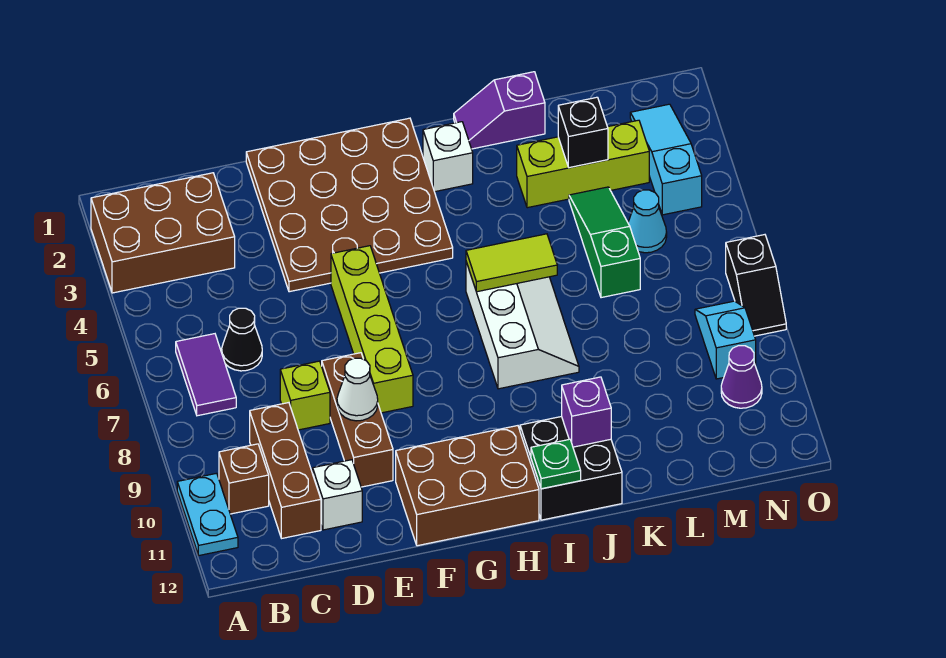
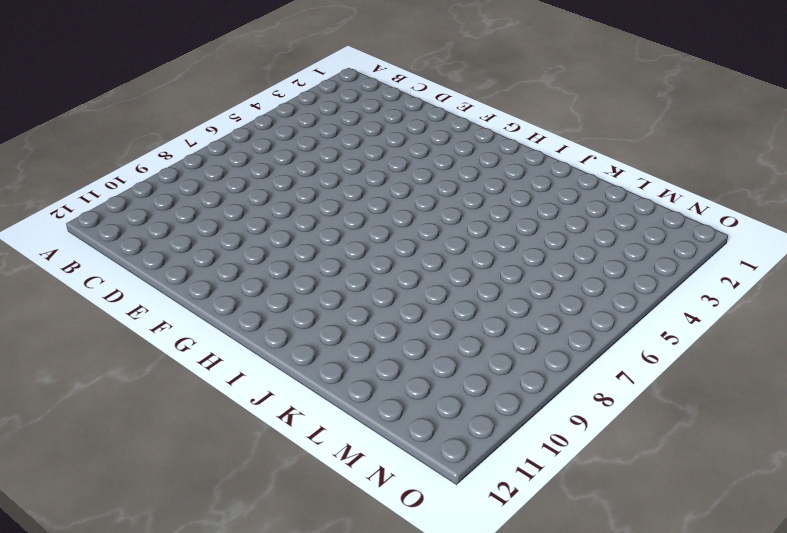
none -> brown 2x3 brick [91,173,235,293]
none -> cyan 1x2 plate [177,473,238,555]
none -> purple 1x2 tile [176,334,236,416]

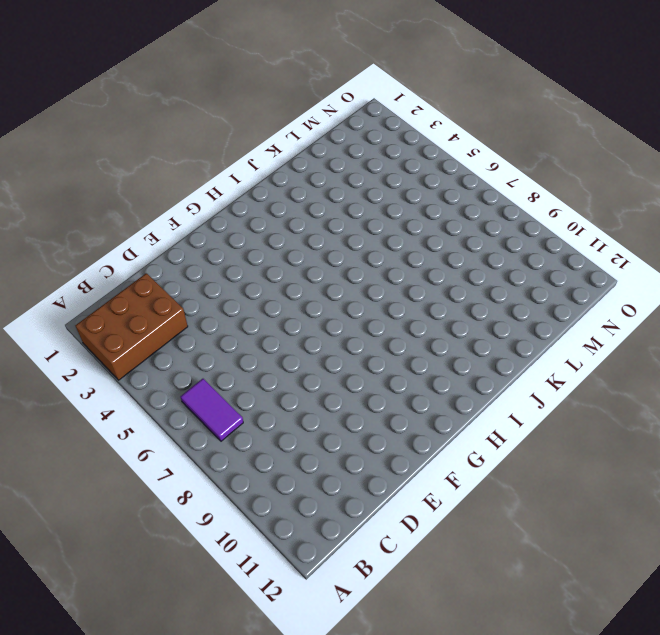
none -> cyan 1x2 plate [177,473,238,555]
none -> brown 1x1 brick [219,444,269,514]
none -> black 1x1 cone [222,308,262,371]

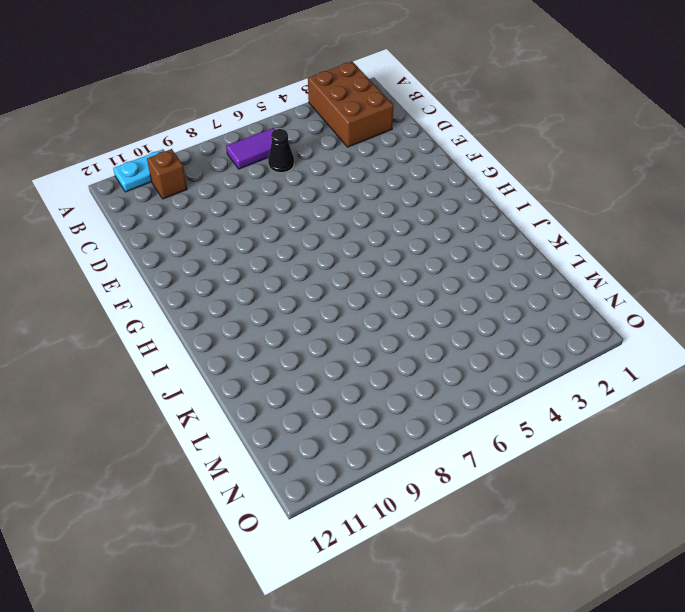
none -> brown 1x3 brick [250,403,321,538]
none -> lime 1x1 brick [280,361,330,430]
none -> white 1x1 brick [313,460,362,530]

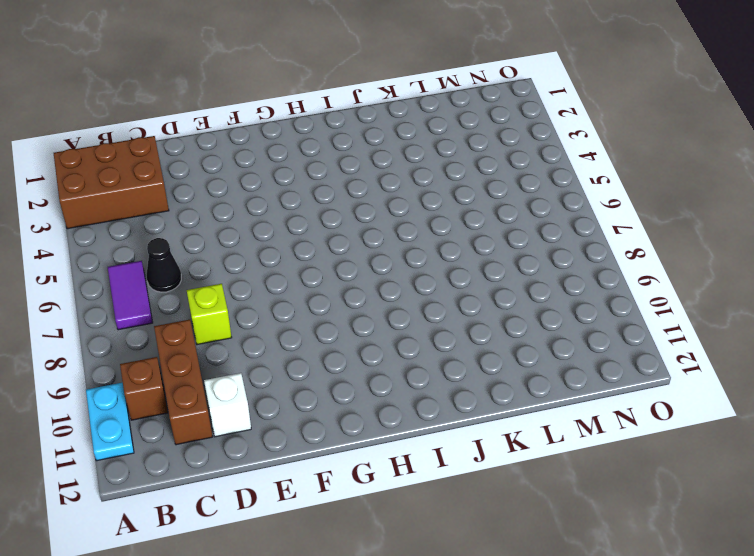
none -> brown 4x4 plate [246,118,453,292]
none -> brown 1x3 brick [322,353,393,487]
none -> lime 1x4 brick [331,246,413,413]

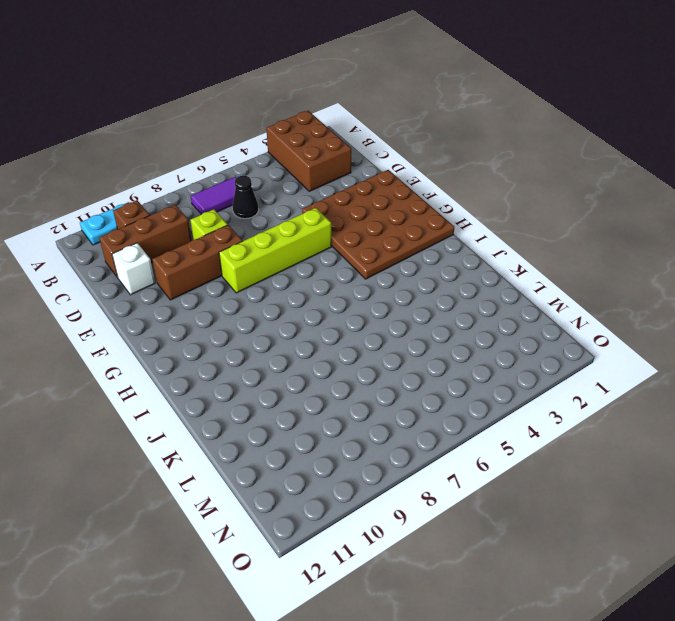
none -> brown 2x3 brick [396,426,539,546]
none -> white 1x1 brick [423,122,473,192]
none -> white 2x3 slope [466,262,579,389]

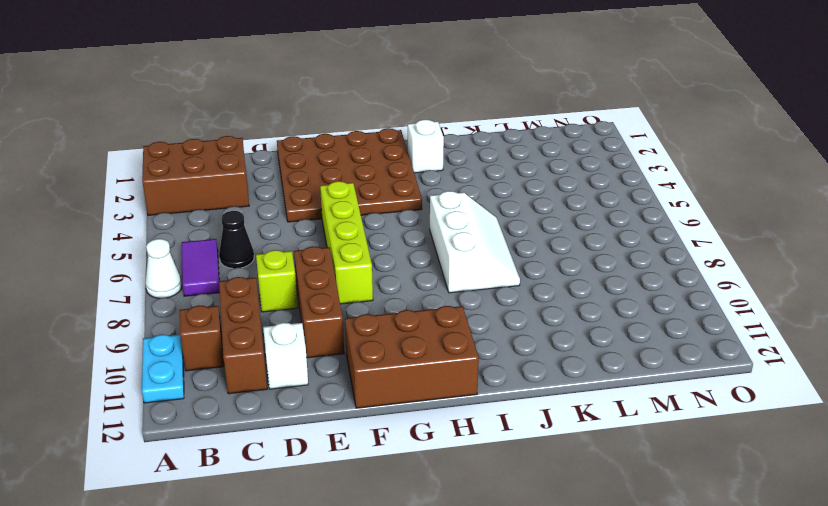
white 1x1 cone [145,239,182,298] -> white 1x1 cone moved to [337,358,378,421]
none -> black 2x2 brick [520,416,622,520]
none -> purple 1x2 slope [454,72,545,149]
none -> lime 1x3 brick [517,120,649,208]

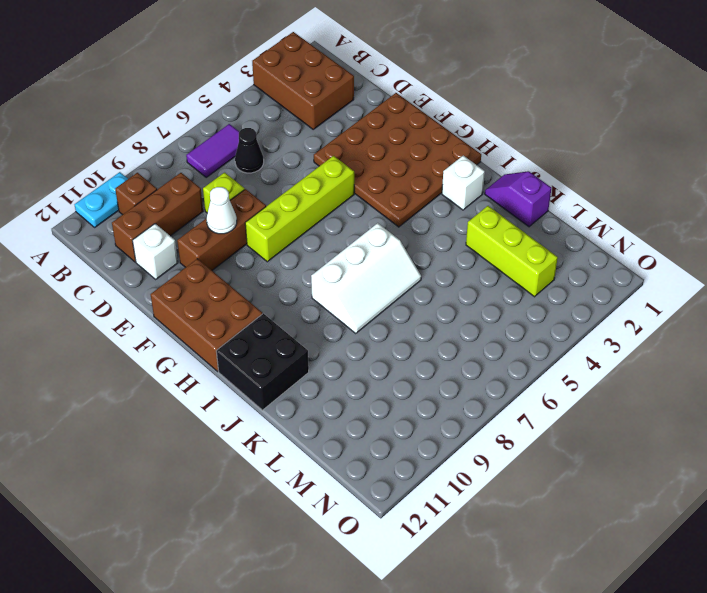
none -> green 1x3 slope [569,187,640,298]
none -> cyan 1x1 cone [628,190,667,253]
none -> cyan 1x3 slope [630,104,702,215]

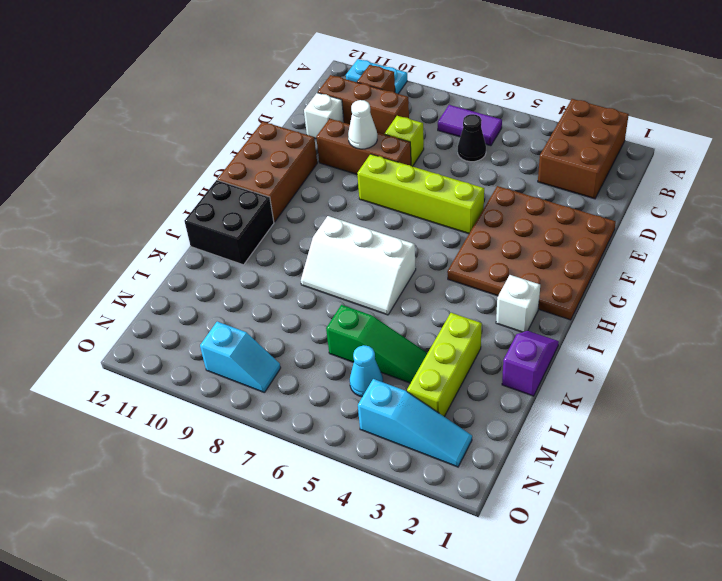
none -> purple 1x1 cone [721,346,762,408]
none -> black 1x2 slope [726,235,786,336]
none -> lime 1x2 tile [466,234,557,292]

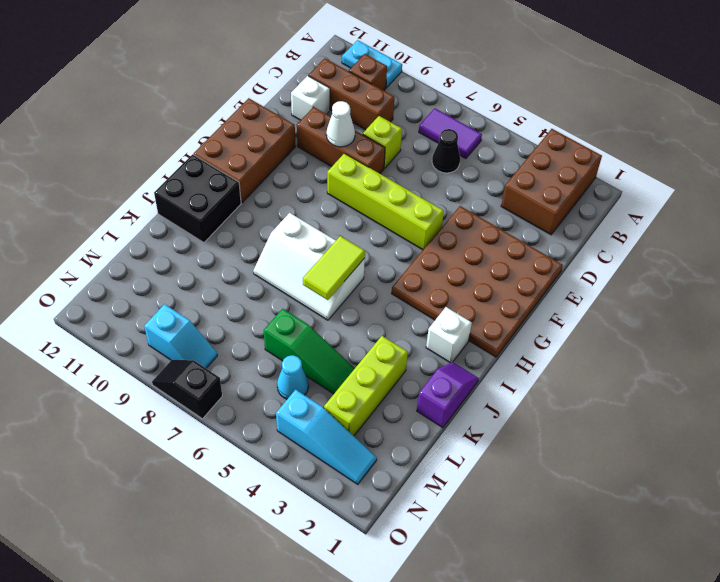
none -> purple 1x1 cone [721,346,762,408]
none -> green 1x1 plate [531,439,581,489]
none -> purple 1x1 brick [562,377,611,447]

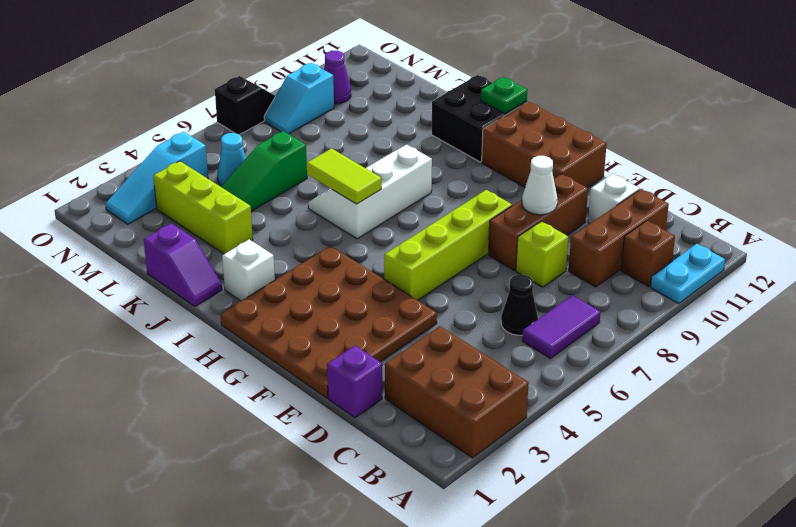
purple 1x1 brick [327,346,382,418] -> purple 1x1 brick moved to [562,377,611,447]
none -> black 1x1 brick [558,97,608,168]

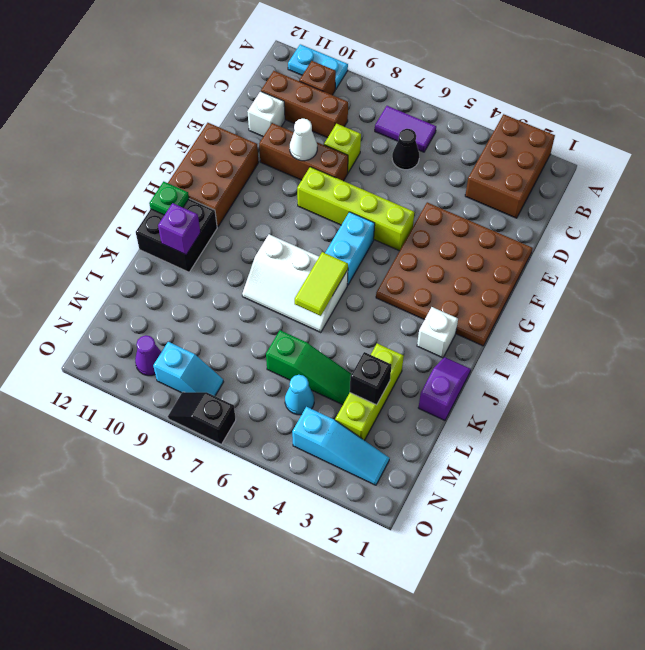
cyan 1x2 brick [325,212,375,285] -> none

